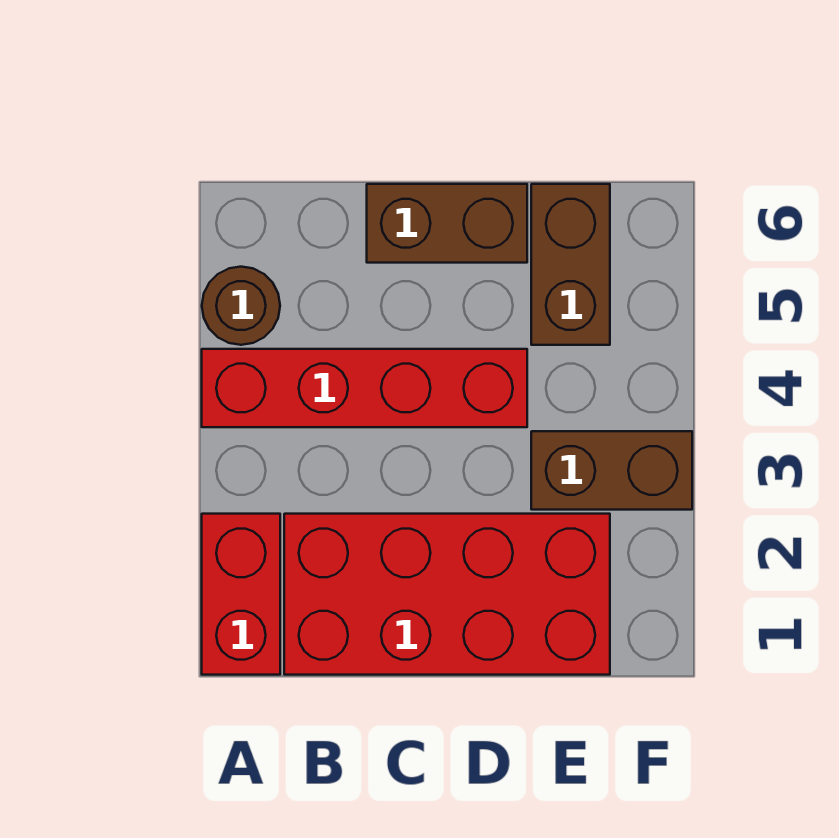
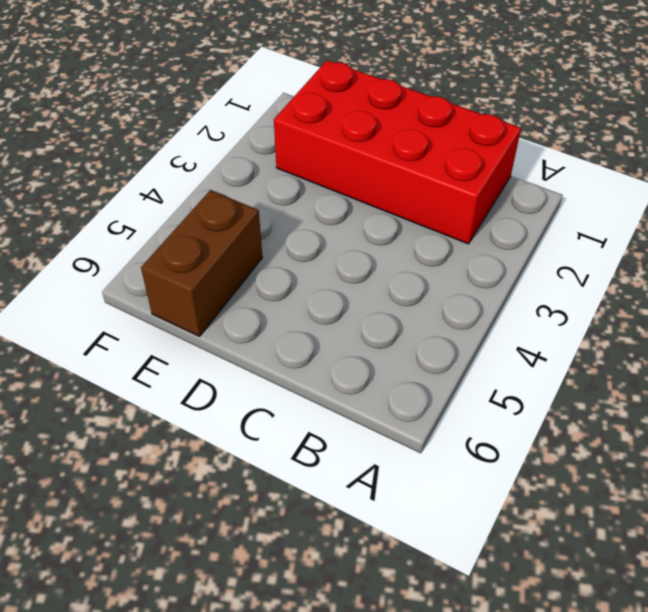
none -> red 1x2 brick [202,514,280,675]
none -> red 1x4 brick [202,349,527,427]

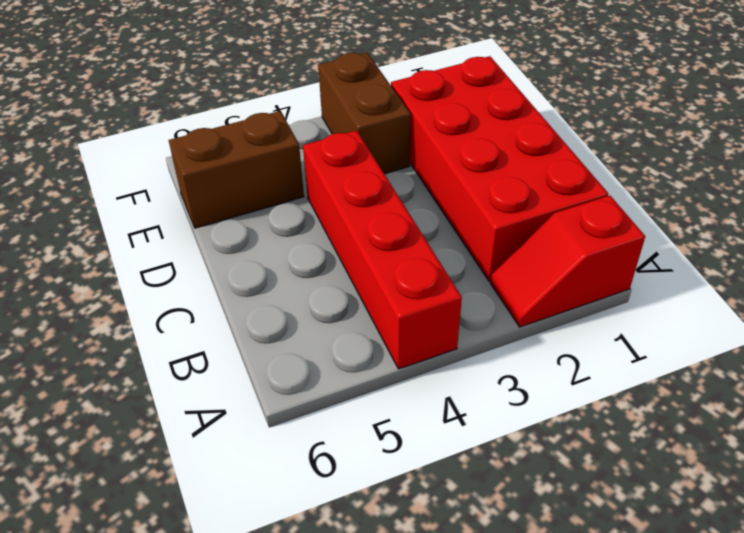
red 1x2 slope [491,196,645,327] -> red 1x2 brick [202,514,280,675]
none -> brown 1x1 round brick [202,267,280,345]
none -> brown 1x2 brick [367,184,527,263]

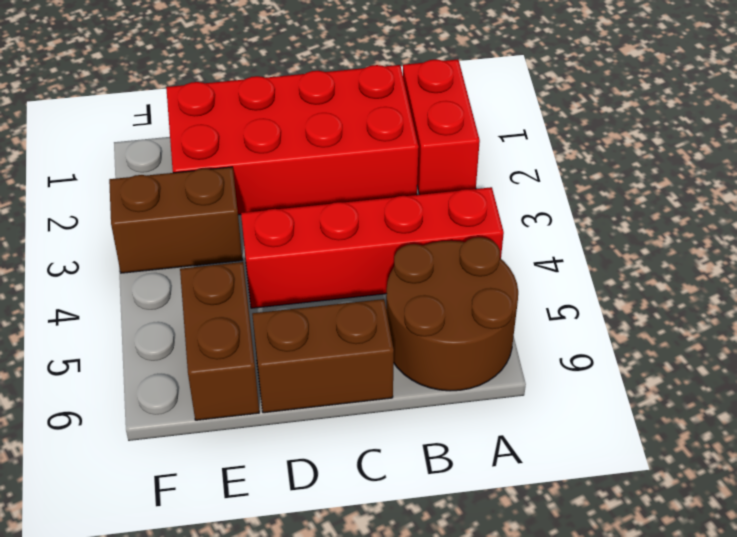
brown 2x2 round brick [386,237,518,391] -> brown 1x1 round brick [202,267,280,345]

